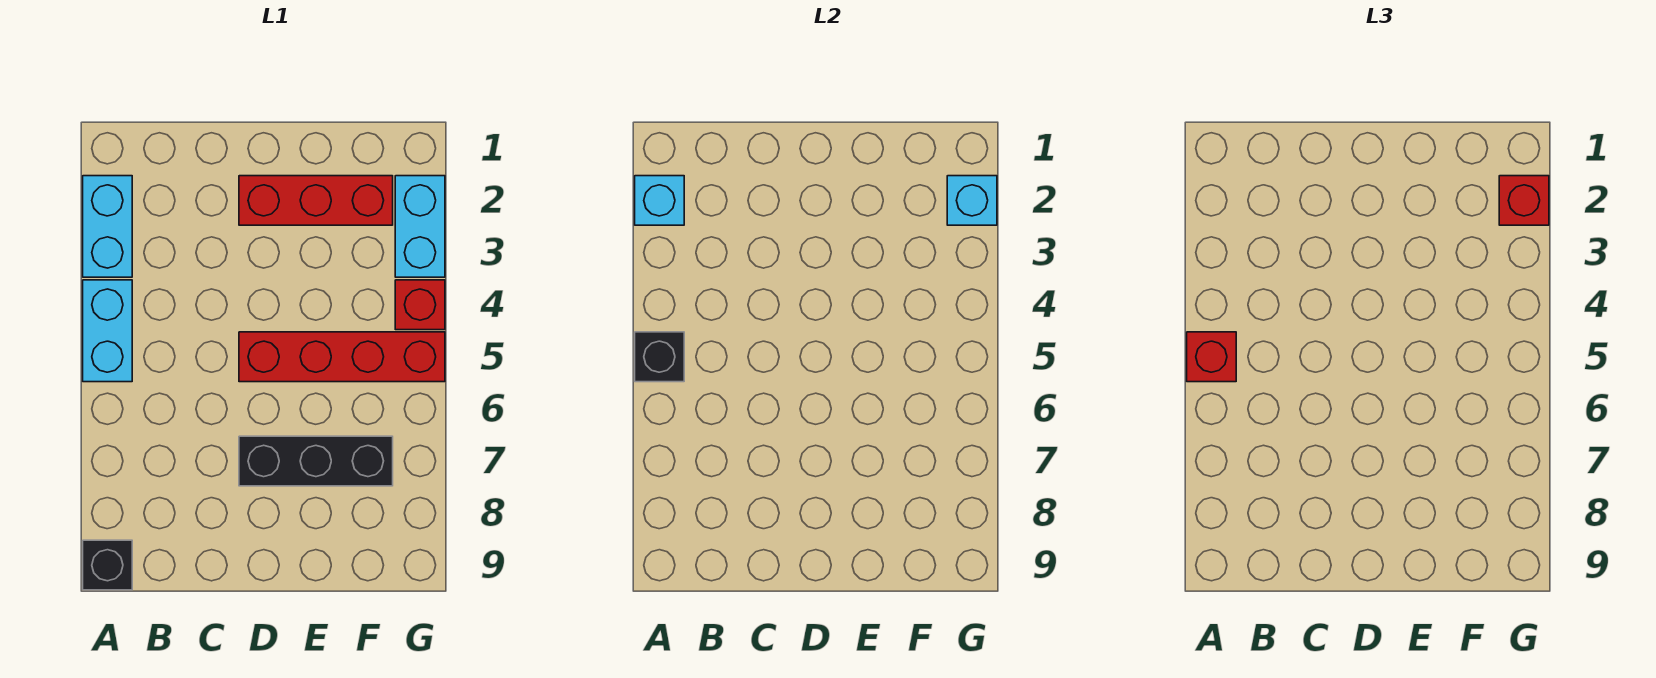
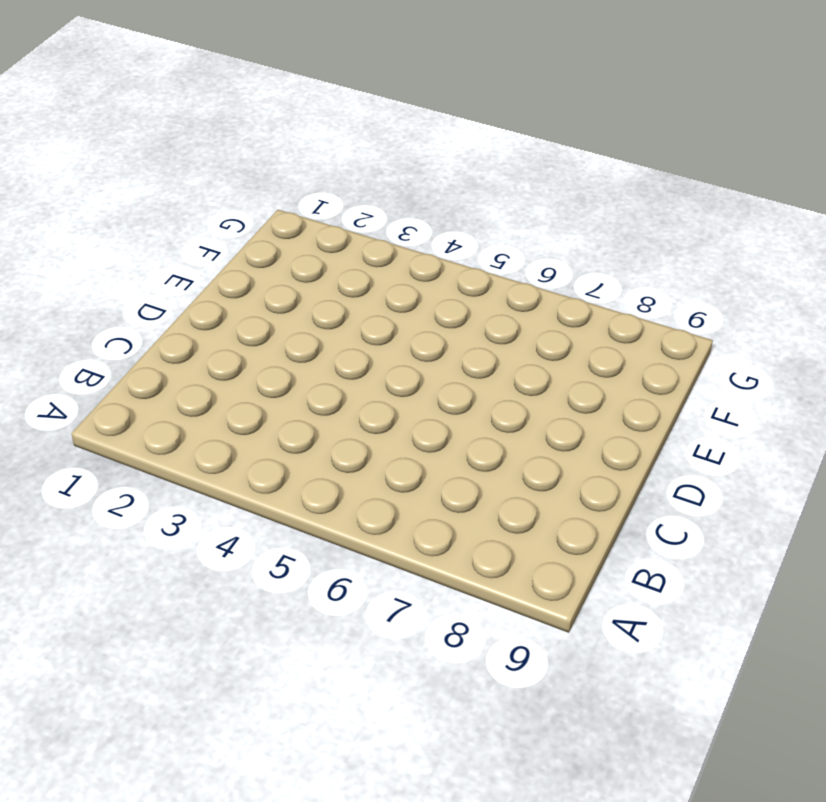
none -> cyan 1x2 brick [83,176,132,277]
none -> cyan 1x2 brick [83,280,132,382]
none -> black 1x1 brick [83,540,132,590]

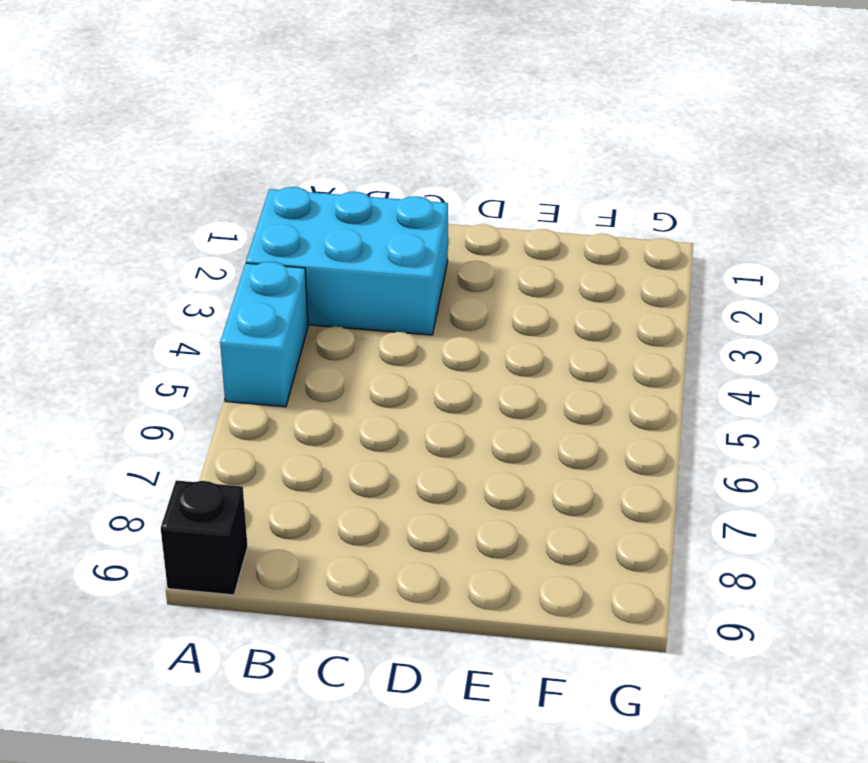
cyan 2x3 brick [246,187,448,335] -> cyan 1x2 brick [83,176,132,277]
none -> red 1x3 brick [239,176,393,225]
none -> red 1x4 brick [239,332,445,382]
none -> black 1x3 brick [239,436,393,486]

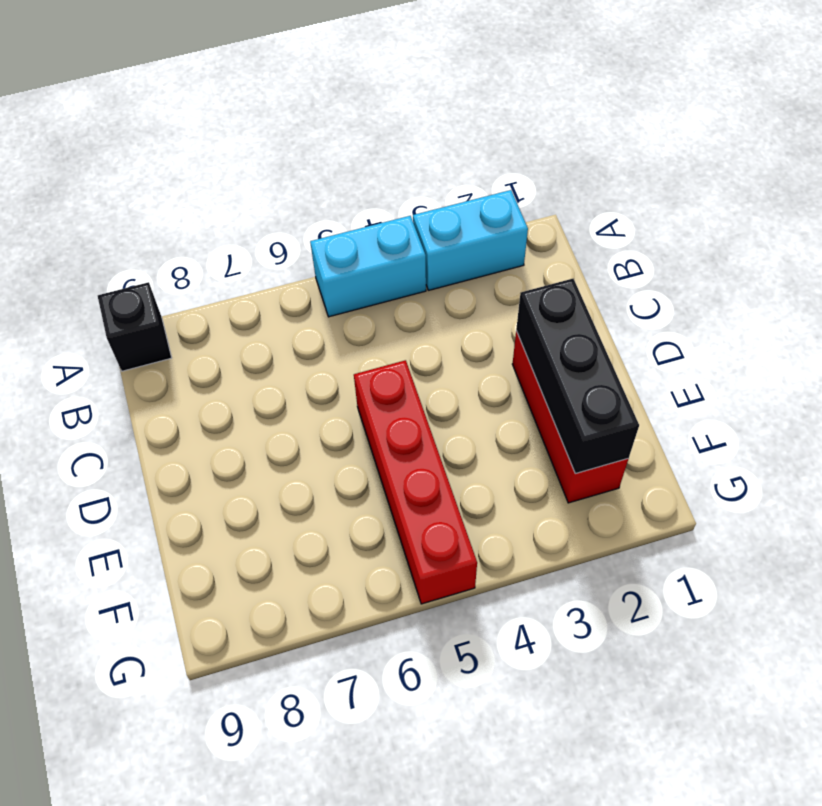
black 1x3 brick [516,279,639,473] -> black 1x3 brick moved to [239,436,393,486]
none -> cyan 1x2 brick [395,176,445,277]
none -> red 1x1 brick [395,280,445,330]
none -> cyan 1x1 brick [635,176,684,225]

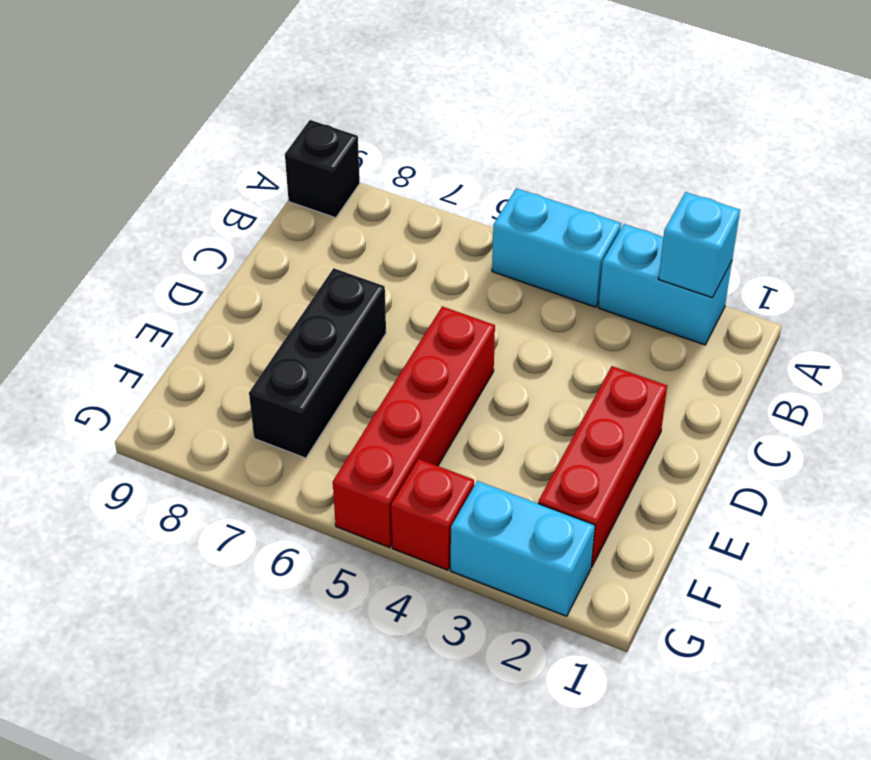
none -> black 1x1 brick [635,332,684,382]
none -> cyan 1x1 brick [947,176,997,225]
none -> red 1x1 brick [1187,332,1236,382]

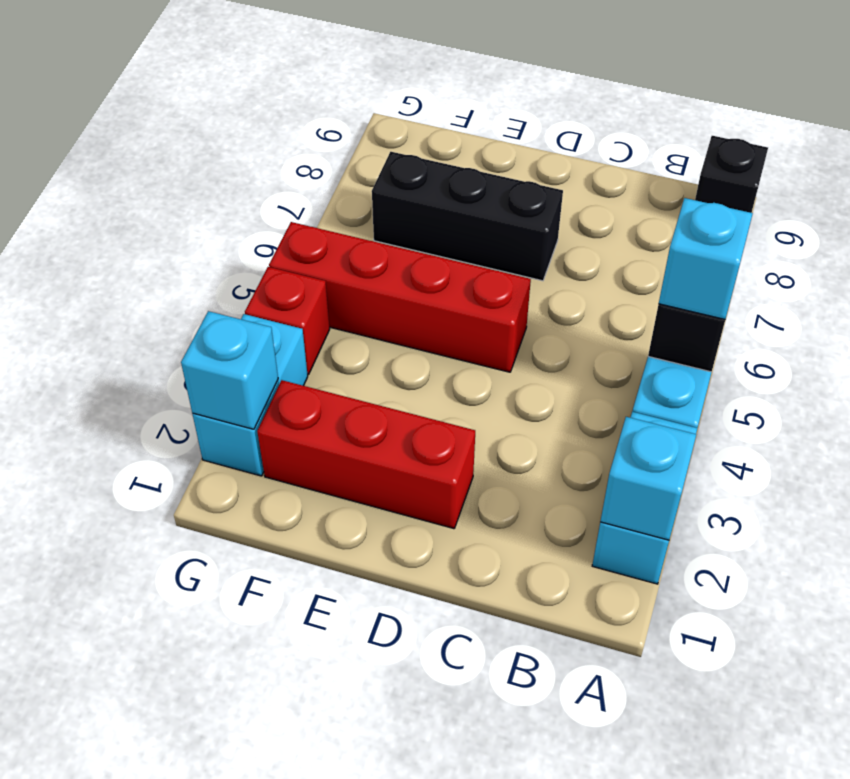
cyan 1x1 brick [659,198,753,319] -> red 1x1 brick [1187,332,1236,382]
none -> red 1x1 brick [1499,176,1549,225]

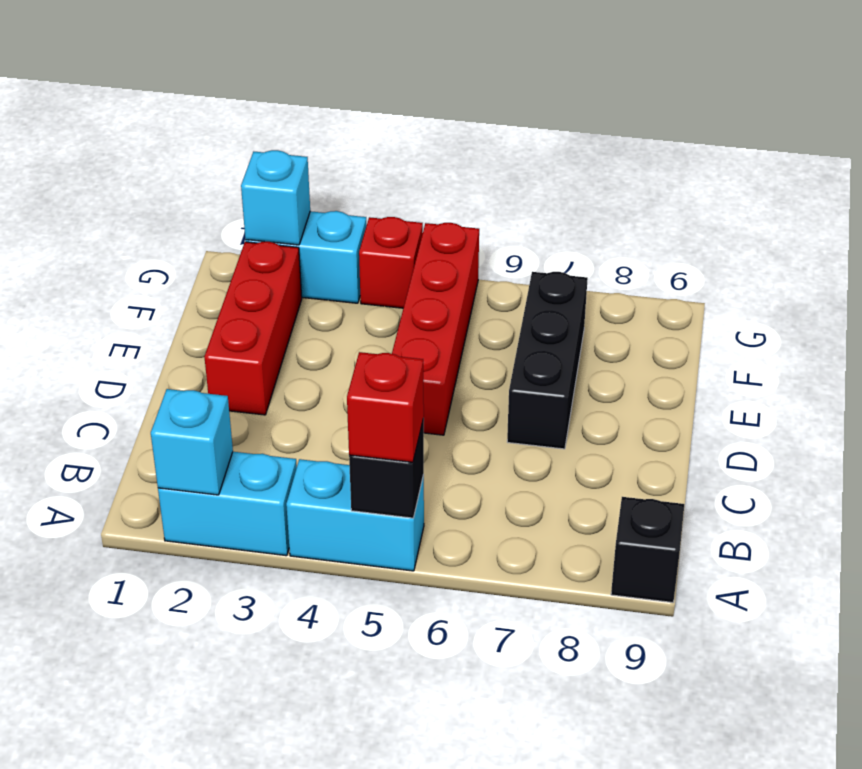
none -> red 1x1 brick [1499,176,1549,225]

